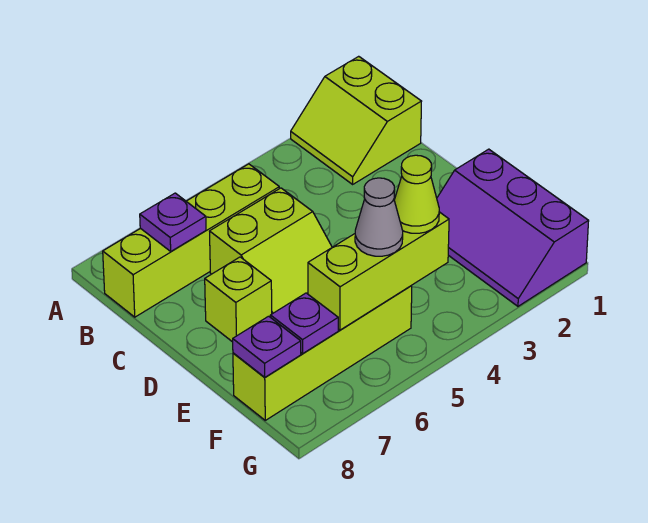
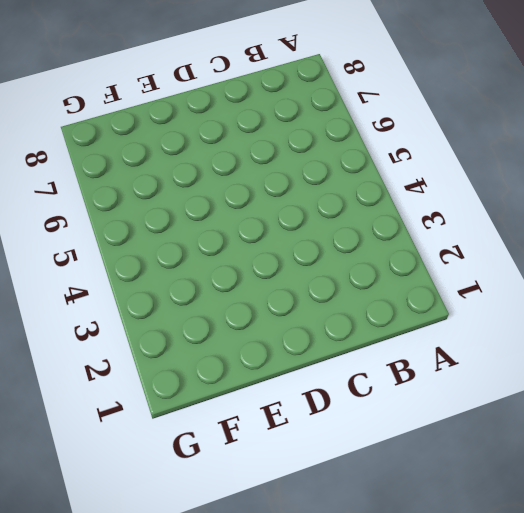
none -> lime 2x2 slope [291,56,422,184]
none -> lime 1x4 brick [103,164,279,317]
none -> lime 2x2 slope [210,188,332,314]

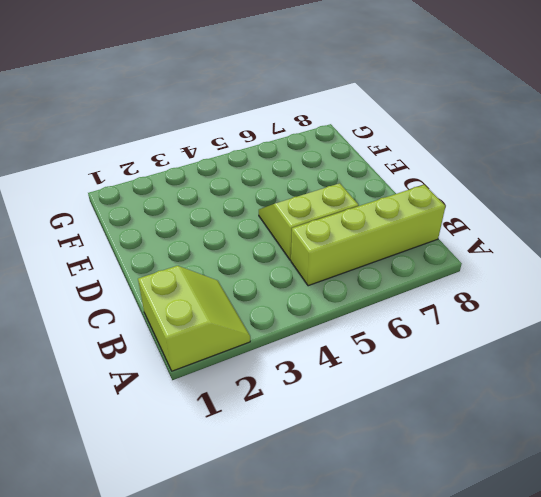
none -> lime 1x1 brick [205,257,272,342]
none -> purple 2x3 slope [437,149,589,306]
none -> lime 1x4 brick [233,286,412,420]

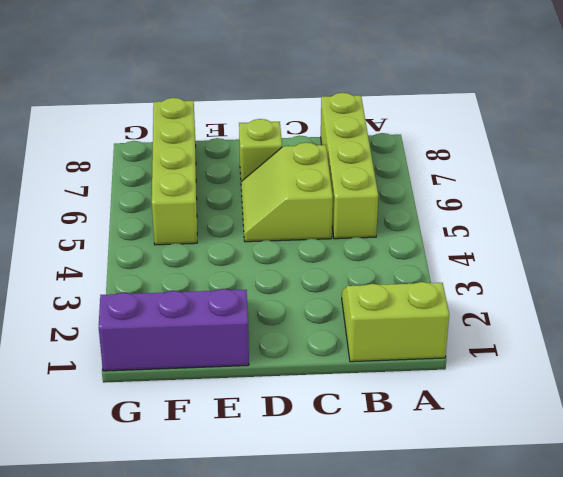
none -> purple 1x1 plate [140,193,206,251]
none -> lime 1x3 brick [308,212,449,330]
none -> purple 1x1 plate [270,293,338,354]

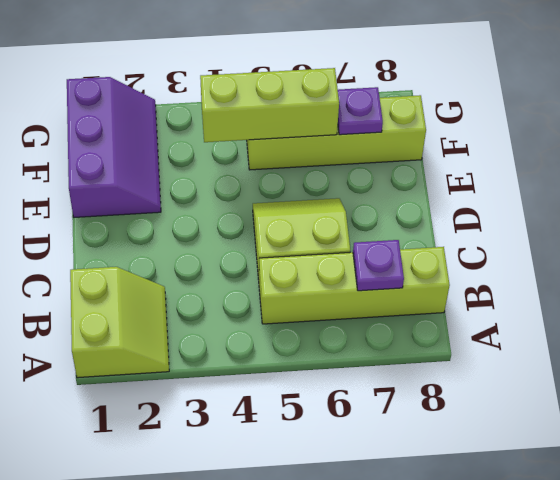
none -> lime 1x1 brick [205,257,272,342]
none -> purple 1x1 plate [233,316,301,377]
none -> lime 1x1 cone [394,155,439,233]

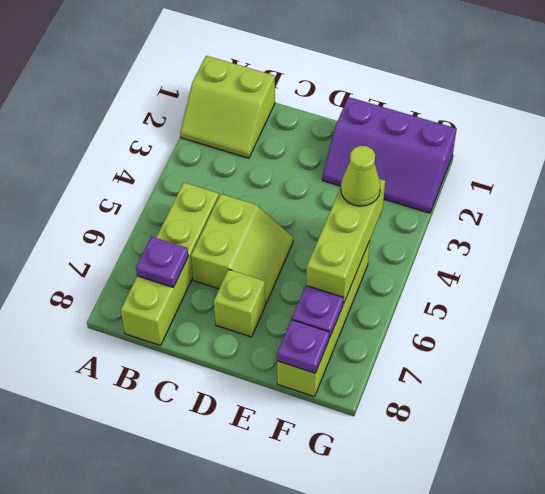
none -> grey 1x1 cone [355,178,403,256]

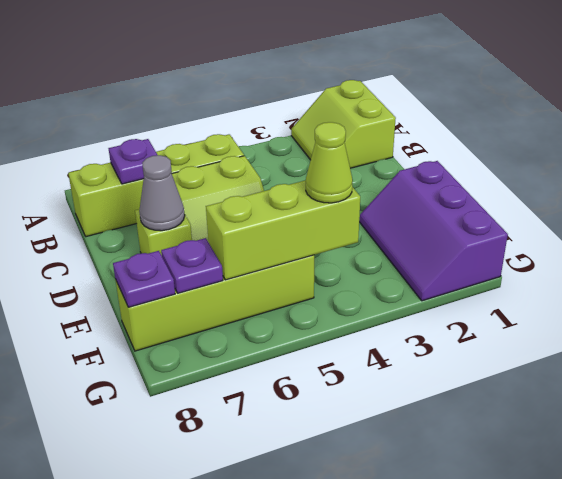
grey 1x1 cone [139,155,185,231] -> grey 1x1 cone moved to [355,178,403,256]

